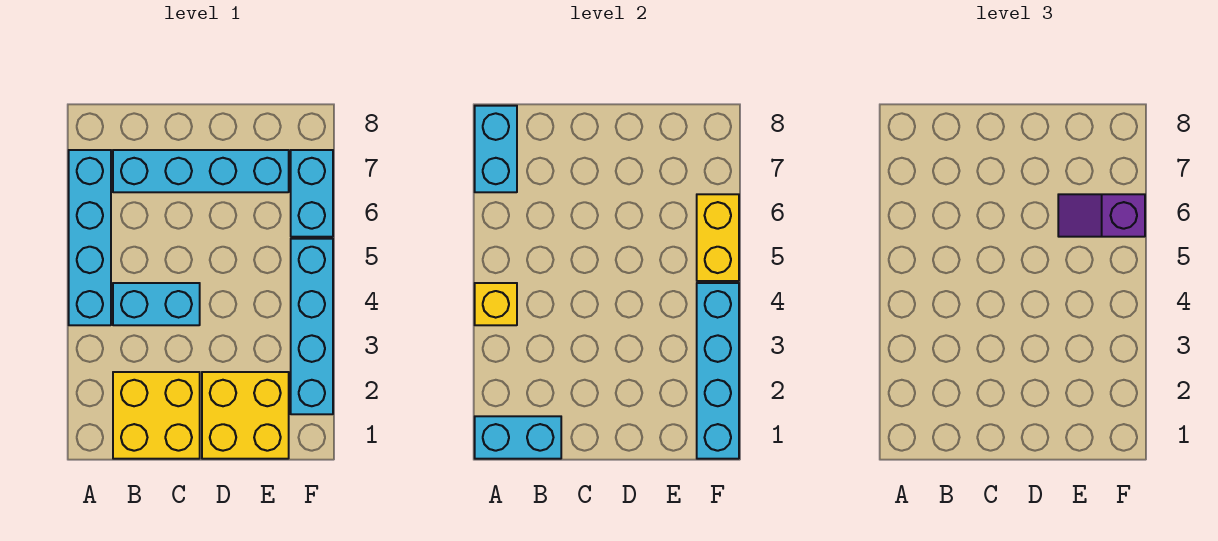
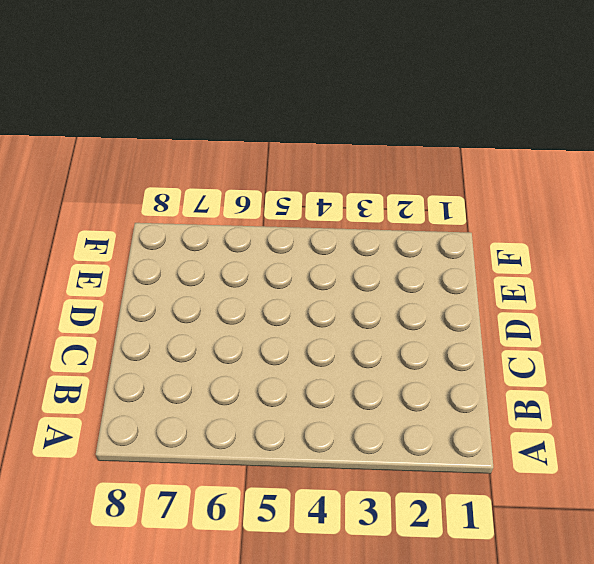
none -> cyan 1x4 brick [69,150,111,325]
none -> yellow 2x2 brick [113,372,200,459]
none -> cyan 1x2 brick [113,283,200,325]

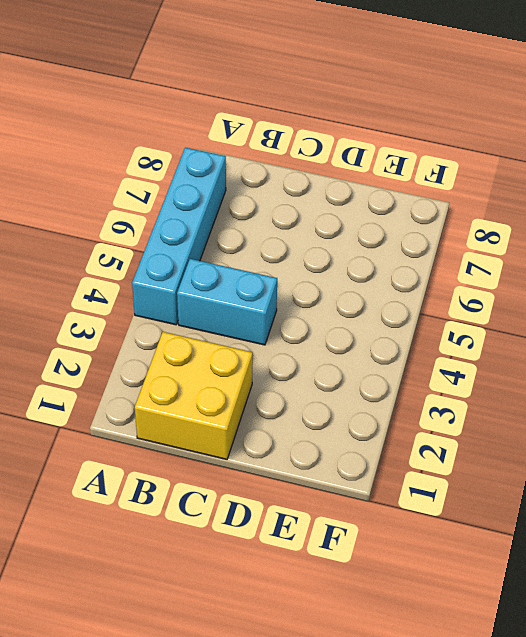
none -> cyan 1x4 brick [113,150,289,192]
none -> yellow 2x2 brick [202,372,289,459]
none -> cyan 1x4 brick [291,239,333,414]

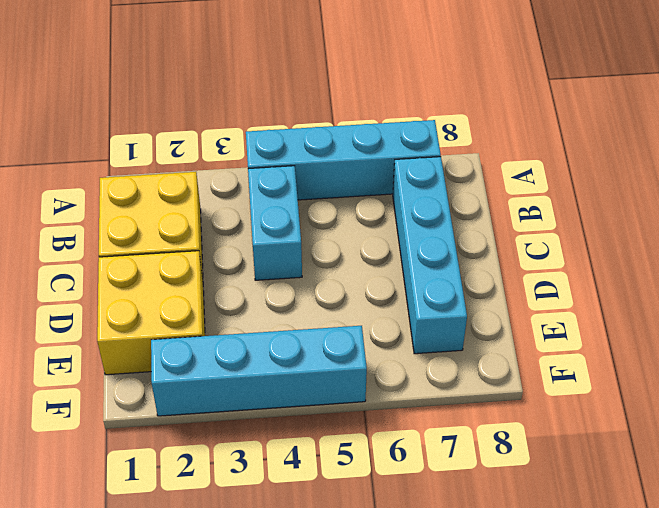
none -> cyan 1x2 brick [291,150,333,237]
none -> cyan 1x2 brick [475,416,561,459]
none -> yellow 1x1 brick [475,283,517,325]

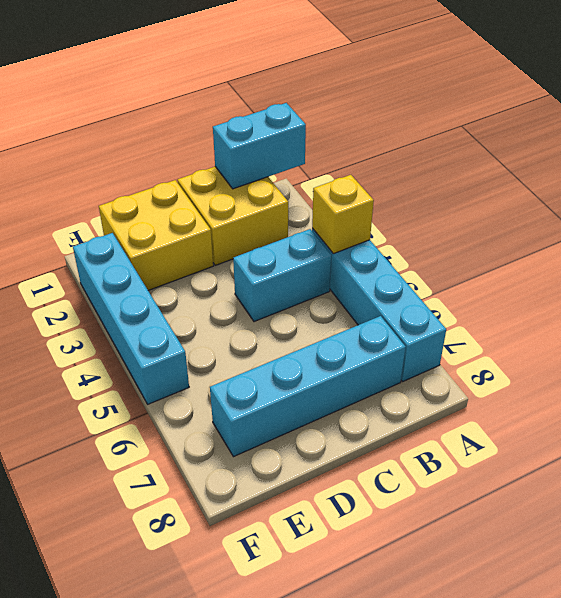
none -> cyan 1x2 brick [291,150,333,237]
none -> cyan 1x2 brick [475,106,517,192]
none -> cyan 1x4 brick [697,283,739,459]

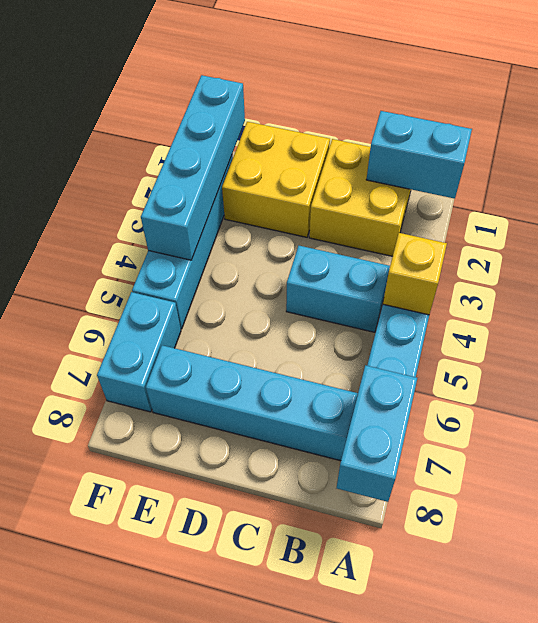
none -> yellow 1x2 brick [697,194,739,281]
none -> purple 1x2 slope [1058,194,1145,237]

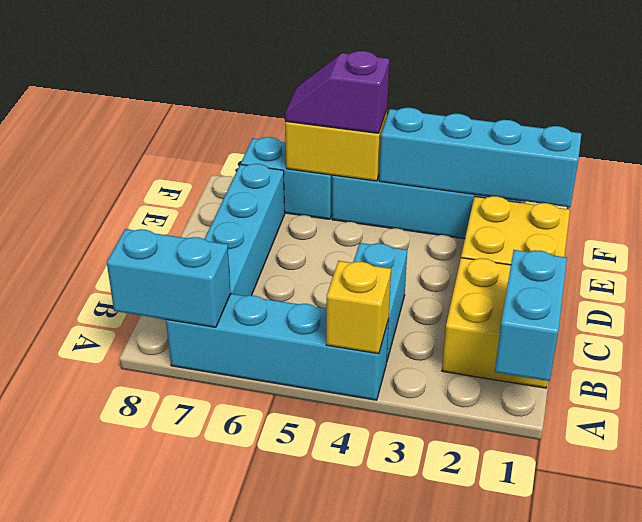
purple 1x2 slope [285,51,389,133] -> purple 1x2 slope turned to [1058,194,1145,237]

